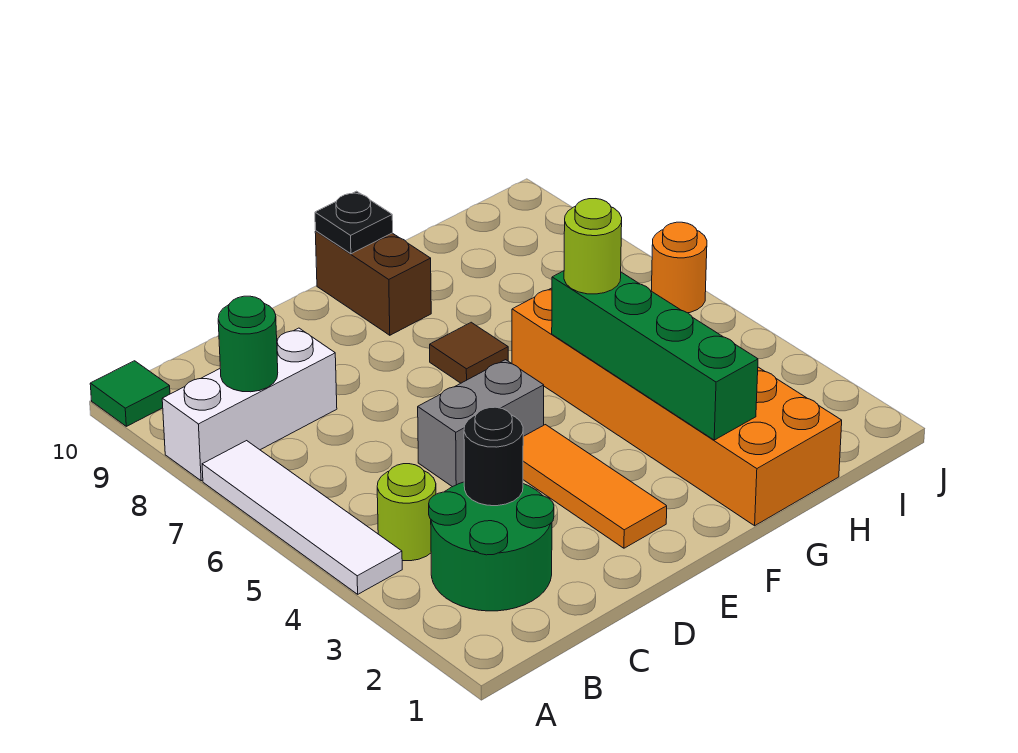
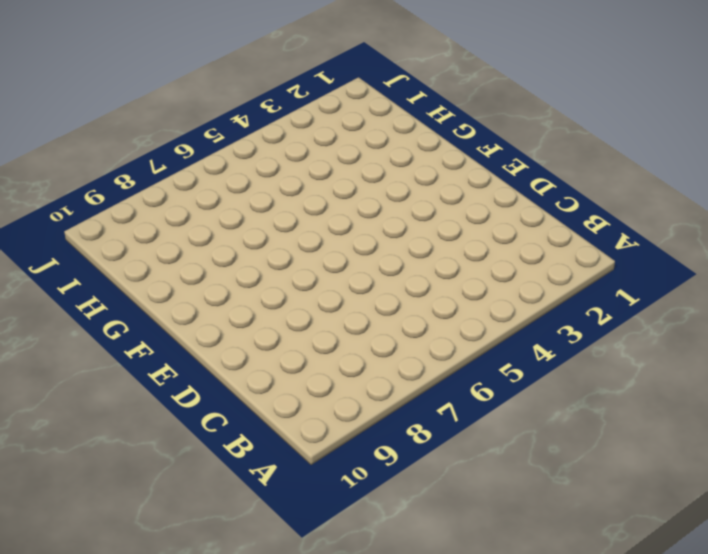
none -> white 1x4 tile [202,441,402,594]
none -> white 1x3 brick [162,328,337,481]
none -> green 1x1 tile [90,361,170,426]

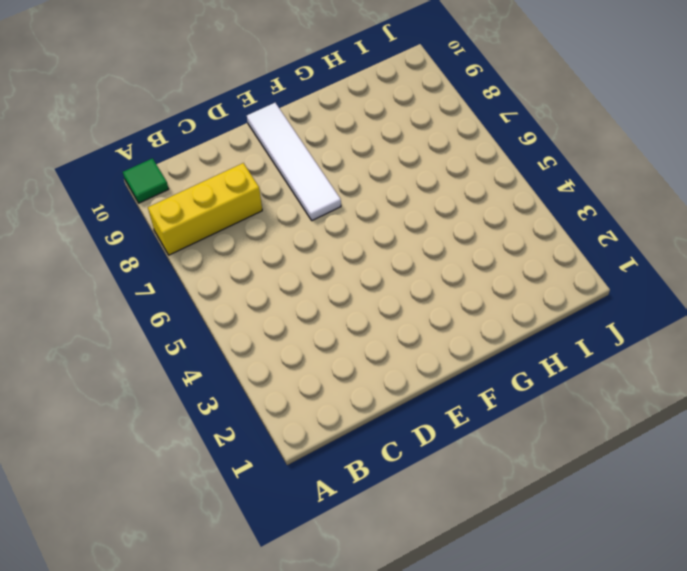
yellow 1x3 brick [148,163,262,255] -> white 1x3 brick [162,328,337,481]
white 1x4 tile [247,103,341,221] -> white 1x4 tile moved to [202,441,402,594]
none -> green 2x2 round brick [429,482,554,611]
none -> lime 1x1 round brick [377,464,436,561]
none -> grey 1x2 brick [418,360,544,487]

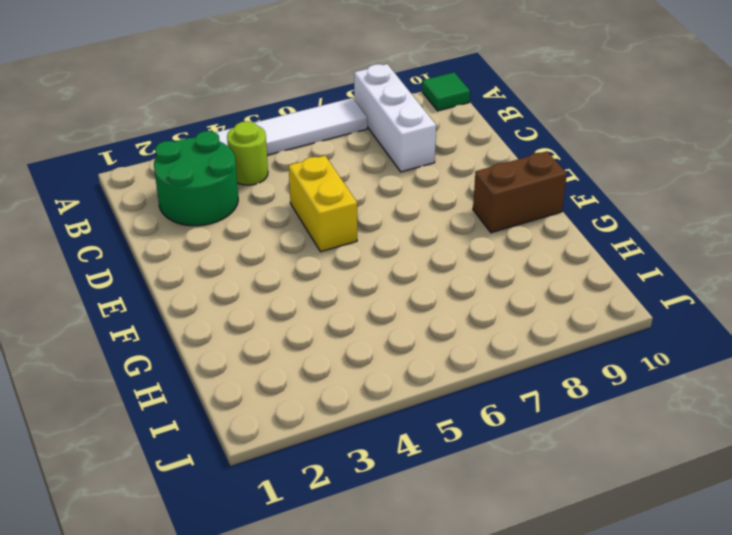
yellow 1x2 brick [289,156,357,252] -> grey 1x2 brick [418,360,544,487]
none -> orange 1x3 tile [523,425,667,548]
none -> brown 1x1 tile [430,322,508,383]
none -> orange 2x6 brick [512,288,842,526]

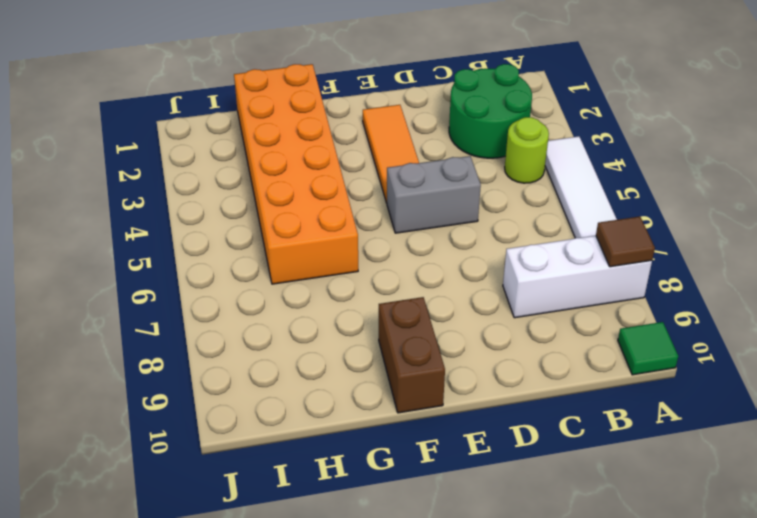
brown 1x1 tile [596,217,655,267] -> brown 1x1 tile moved to [430,322,508,383]
none -> orange 1x1 round brick [652,222,707,313]
none -> green 1x1 round brick [218,296,278,392]
none -> black 1x1 round brick [464,407,523,506]

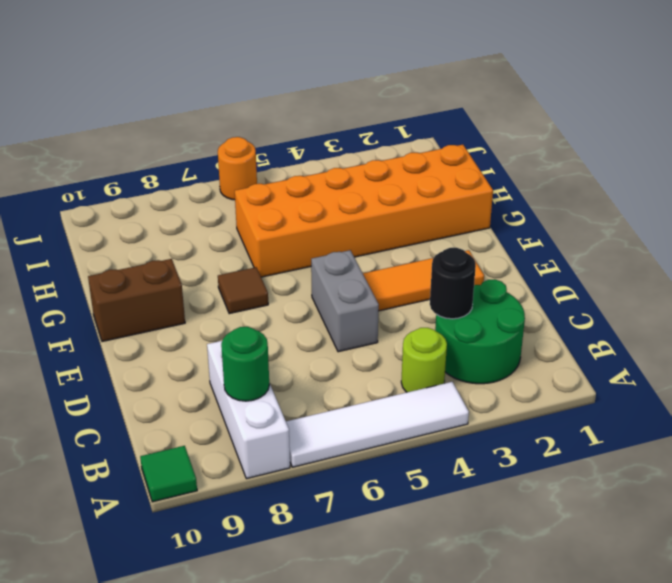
none -> black 1x1 plate [315,191,393,254]
none -> green 1x4 brick [552,271,758,440]
none -> lime 1x1 round brick [564,199,622,294]

